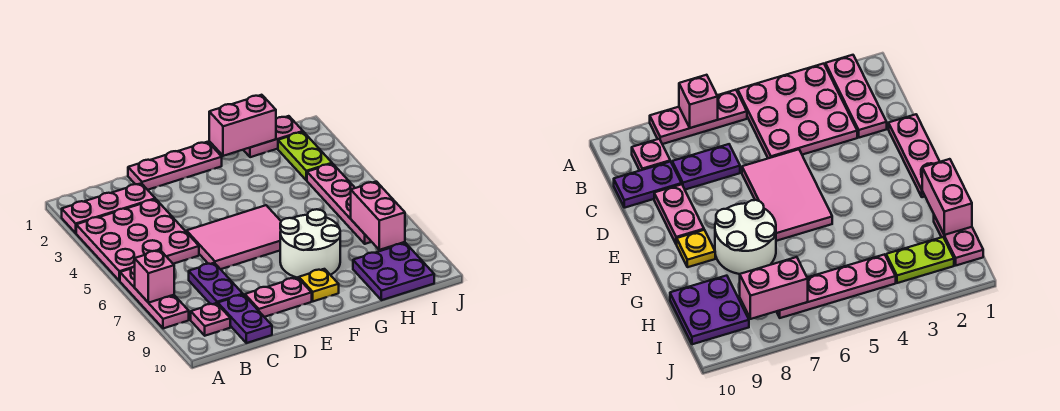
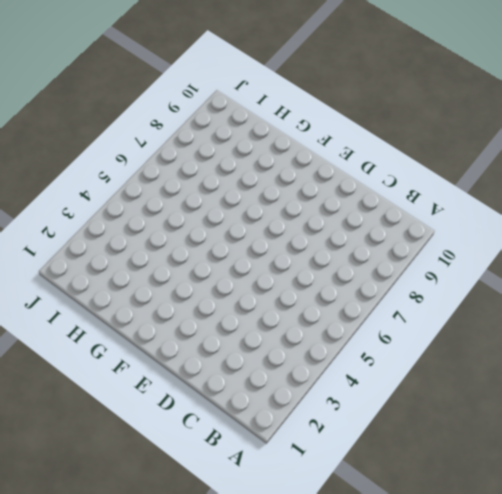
none -> pink 1x3 plate [62,183,155,233]
none -> pink 3x3 plate [76,199,199,281]
none -> pink 1x3 plate [120,266,189,329]

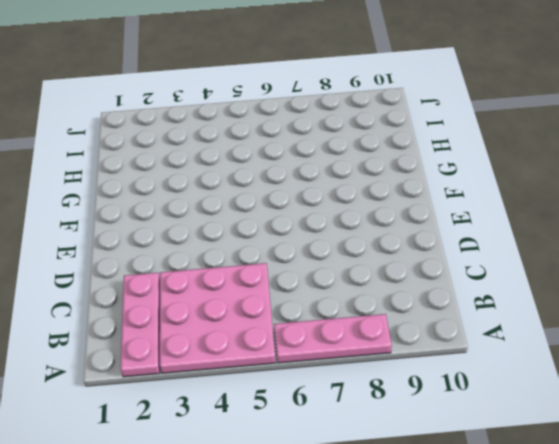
none -> pink 1x1 plate [191,303,230,336]
none -> purple 1x2 plate [189,263,243,304]
none -> purple 1x2 plate [218,295,272,343]

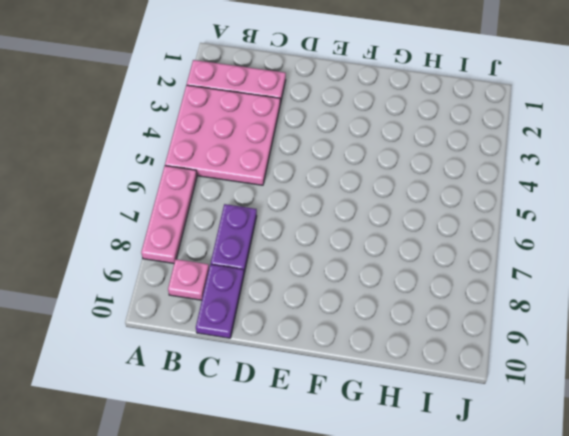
none -> pink 1x3 plate [128,142,222,190]
none -> pink 2x3 tile [187,205,281,269]
none -> pink 1x2 plate [245,277,312,317]

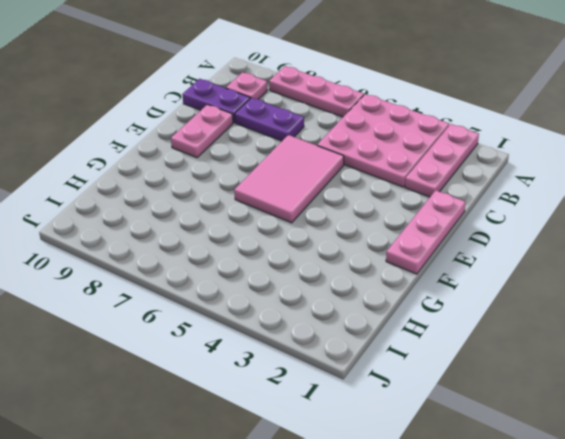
none -> white 2x2 round brick [280,209,340,278]
none -> yellow 1x1 plate [299,269,339,301]
none -> pink 1x2 plate [244,116,303,157]

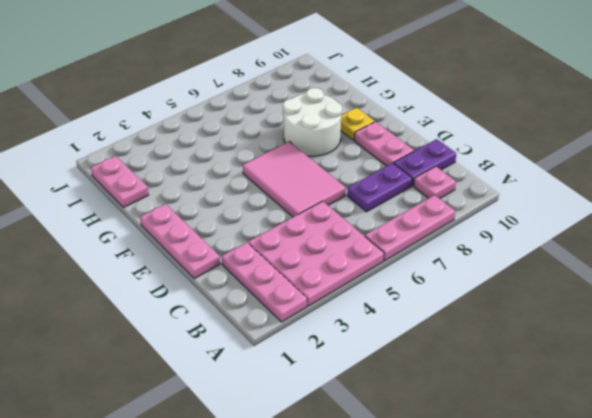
none -> purple 2x2 plate [353,243,434,300]
none -> lime 1x2 plate [278,132,332,180]
none -> pink 1x4 plate [307,164,371,244]

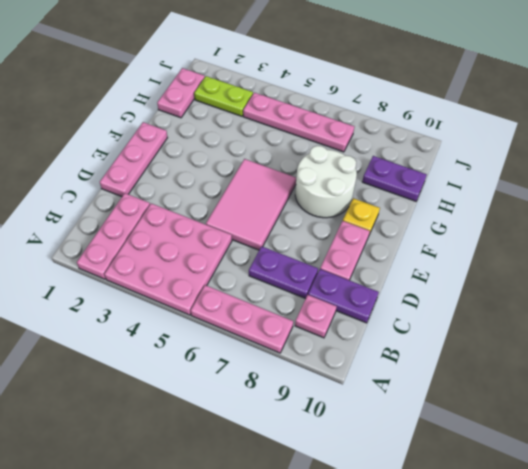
purple 1x2 plate [362,156,427,201] -> purple 2x2 plate [353,243,434,300]
none -> pink 1x1 brick [135,250,174,303]
none -> pink 1x2 brick [209,95,276,156]
none -> pink 1x2 brick [351,182,405,250]

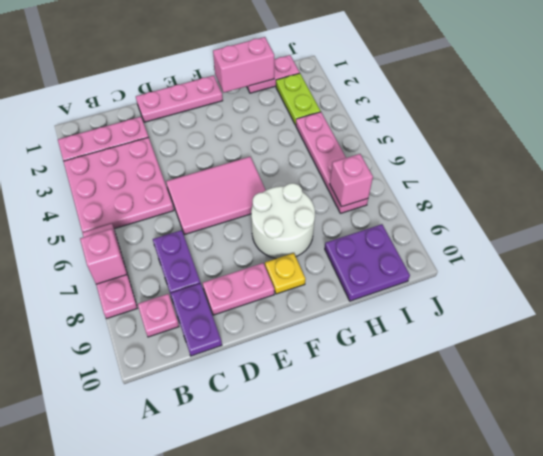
pink 1x1 brick [330,154,373,207] -> pink 1x2 brick [351,182,405,250]

